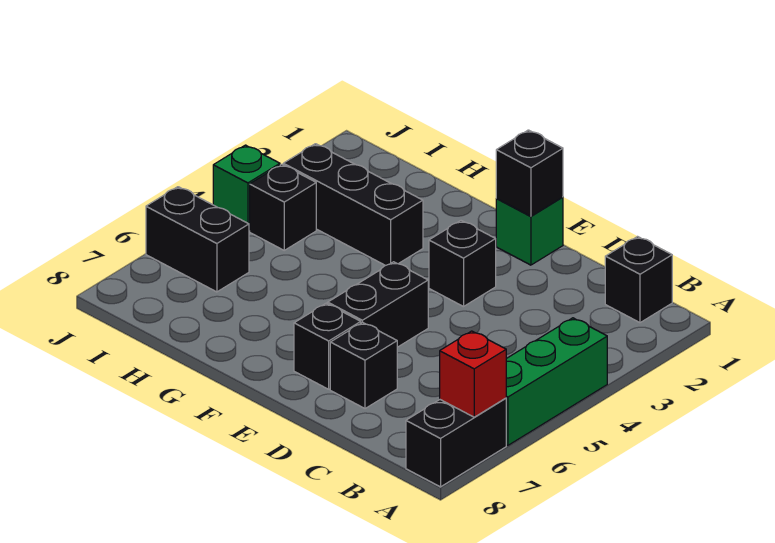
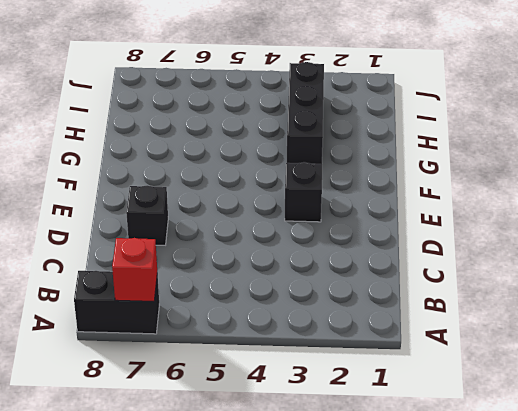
none -> green 1x3 brick [506,318,607,445]
none -> black 1x1 brick [605,237,672,323]
none -> green 1x1 brick [496,197,563,265]

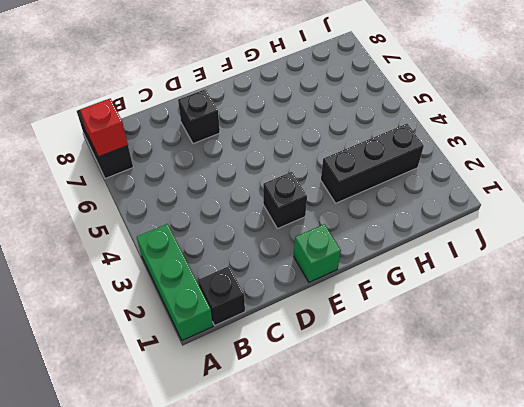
green 1x3 brick [137,224,213,341] -> green 1x3 brick moved to [506,318,607,445]
none -> black 1x2 brick [328,262,428,347]
none -> black 1x1 brick [294,303,361,389]
none -> black 1x1 brick [250,164,316,250]

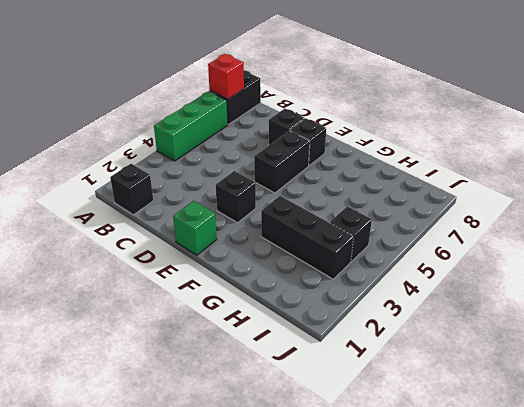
none -> black 1x2 brick [146,187,249,292]
none -> green 1x1 brick [213,145,280,231]
none -> black 1x1 brick [496,130,563,216]

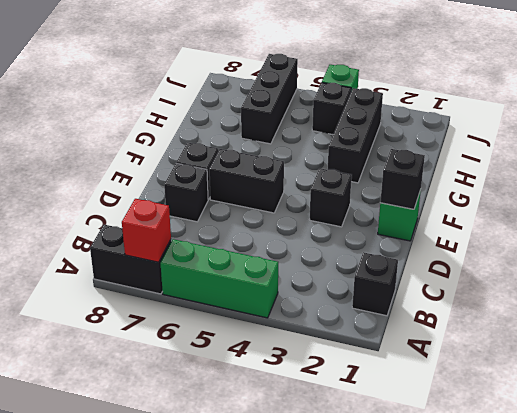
black 1x3 brick [241,54,298,144] -> black 1x2 brick [146,187,249,292]

